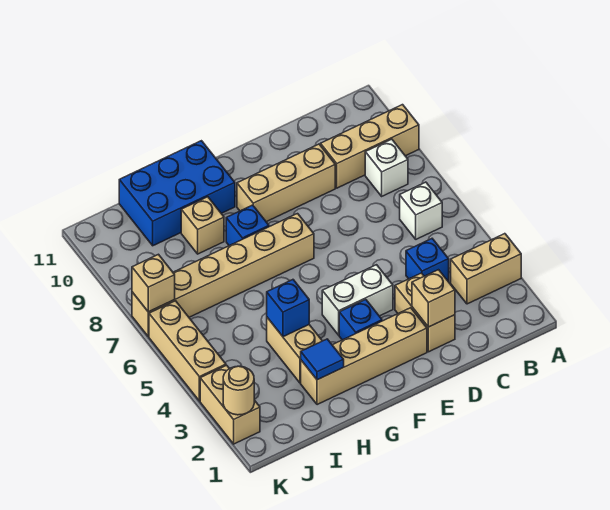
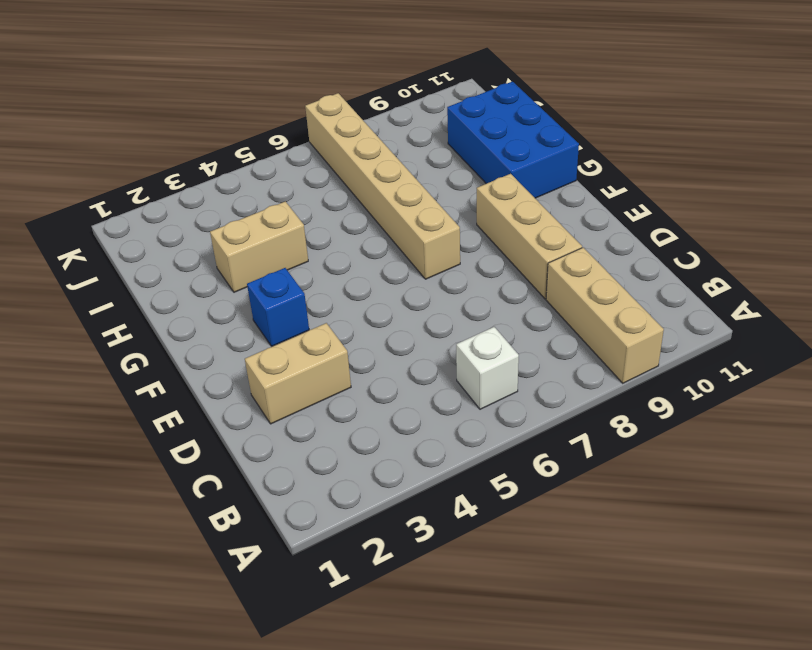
none -> tan 1x2 brick [451,234,521,304]
none -> white 1x1 brick [365,139,408,196]
none -> blue 1x1 brick [406,239,449,282]

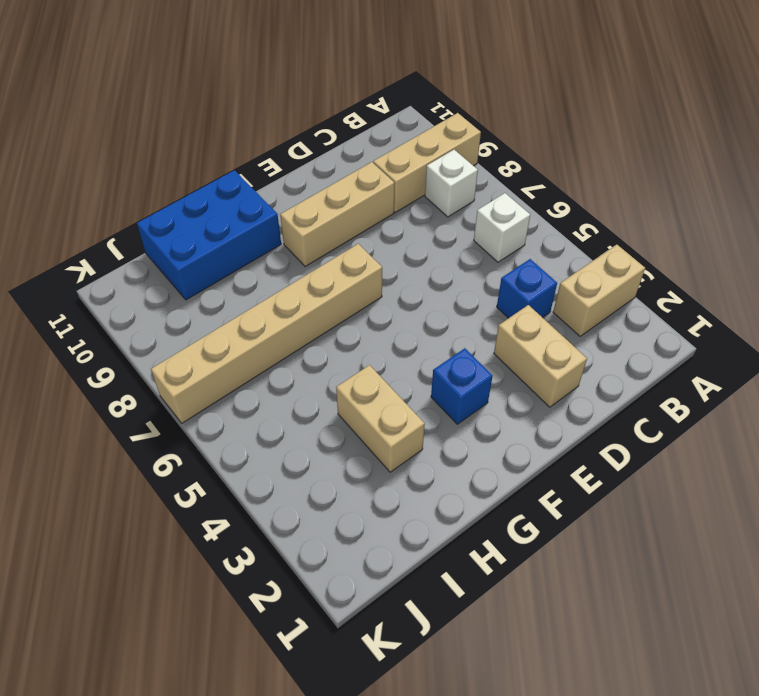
none -> tan 1x4 brick [301,308,427,405]
none -> white 1x2 brick [322,265,393,335]
none -> blue 1x1 brick [226,205,269,246]

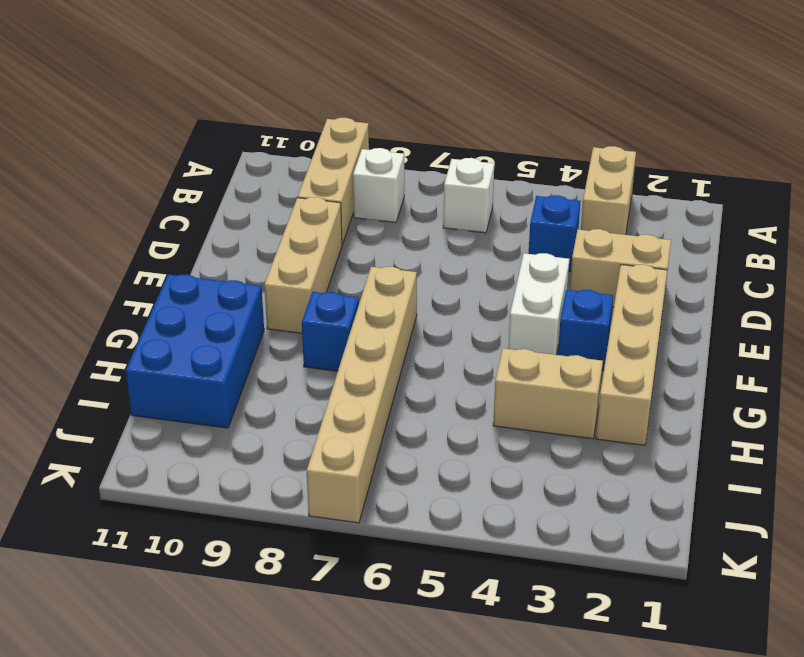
none -> tan 1x1 brick [181,197,224,254]
none -> tan 1x2 brick [200,365,260,444]
none -> tan 1x3 brick [149,301,226,401]

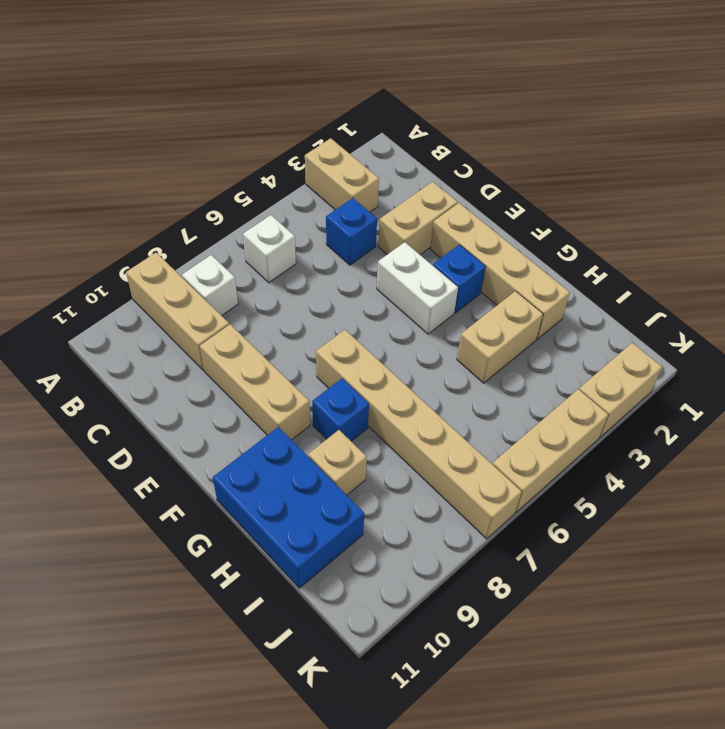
none -> tan 1x1 brick [412,270,455,327]
none -> blue 1x1 tile [301,339,344,380]
none -> blue 1x1 brick [267,280,309,337]

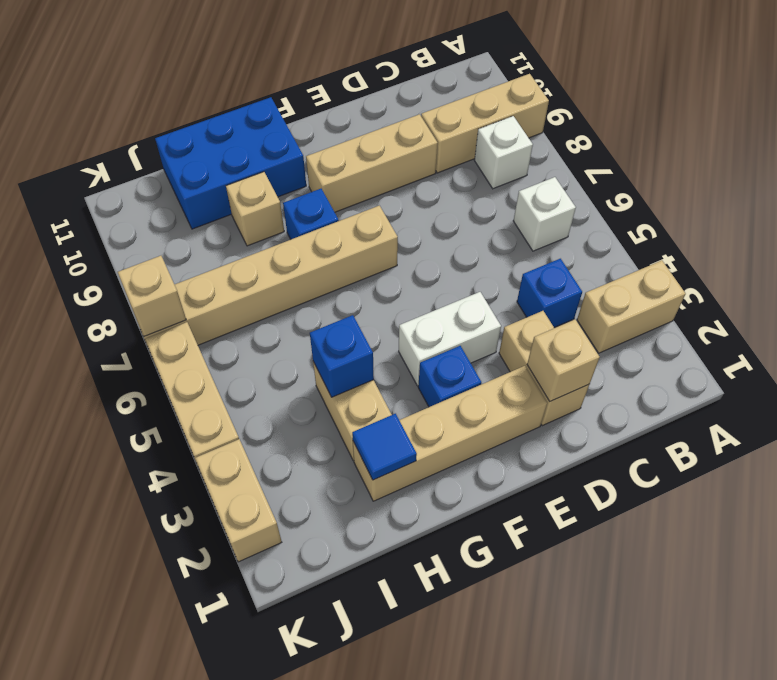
none -> tan 1x1 round brick [223,366,254,415]

